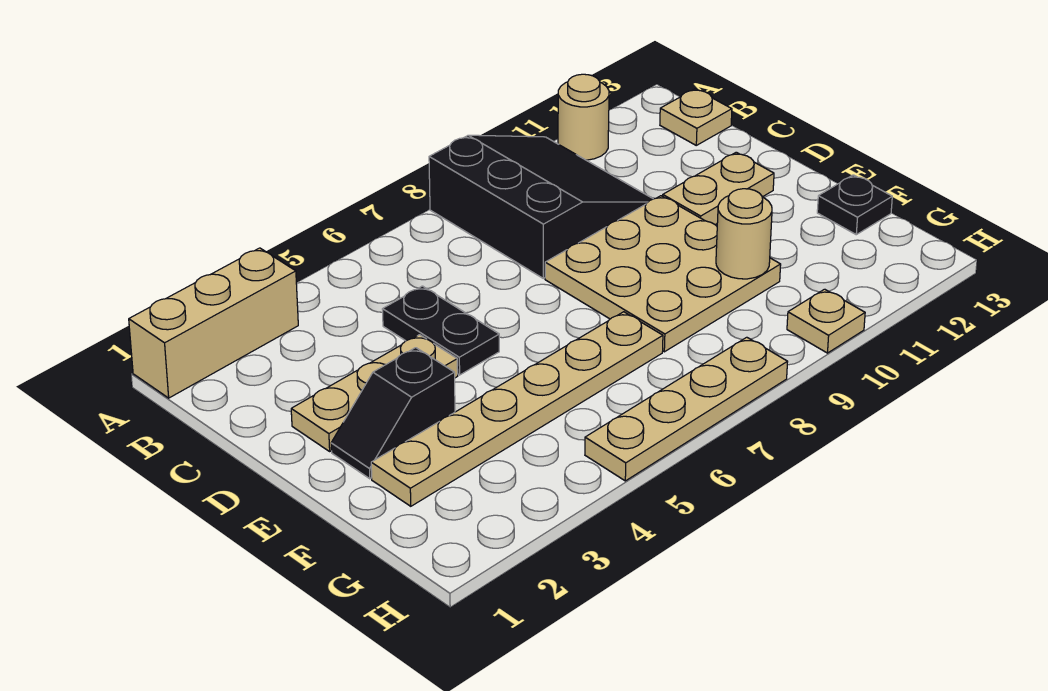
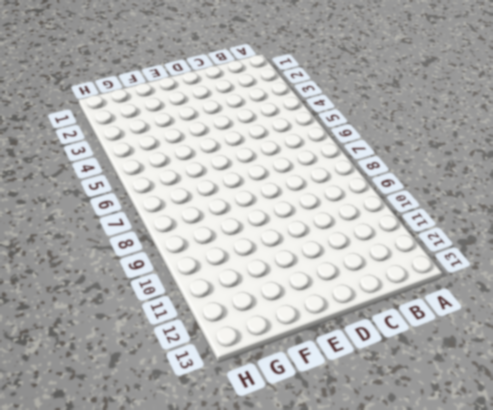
none -> tan 1x3 brick [129,248,298,398]
none -> black 3x3 slope [429,135,653,278]
none -> tan 1x1 round brick [558,74,609,160]

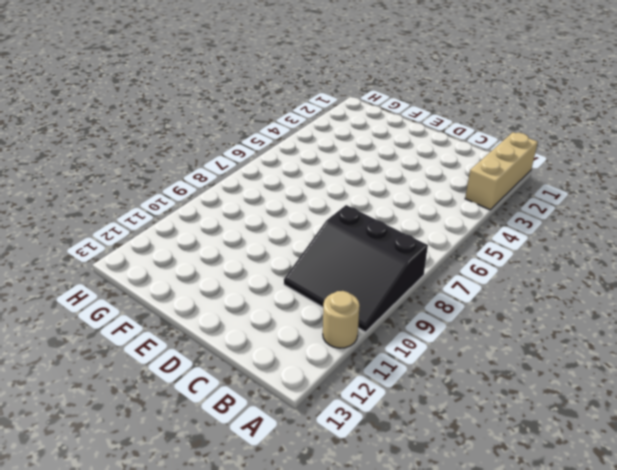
none -> tan 1x1 plate [660,89,732,145]
none -> black 1x2 plate [382,286,499,375]
none -> tan 1x3 plate [291,335,458,451]

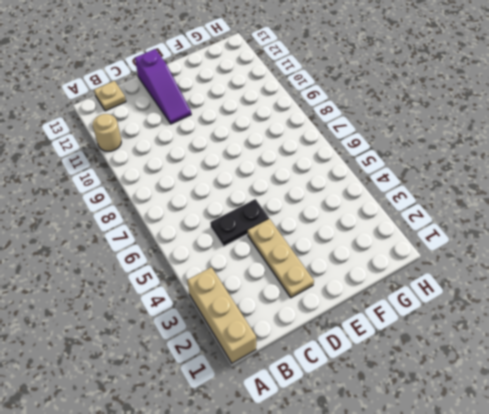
purple 1x3 slope [135,49,191,124] -> tan 1x2 plate [663,152,774,225]
none -> black 3x3 slope [429,135,653,278]
none -> tan 3x3 plate [545,196,781,352]
none -> black 1x2 slope [331,348,455,479]

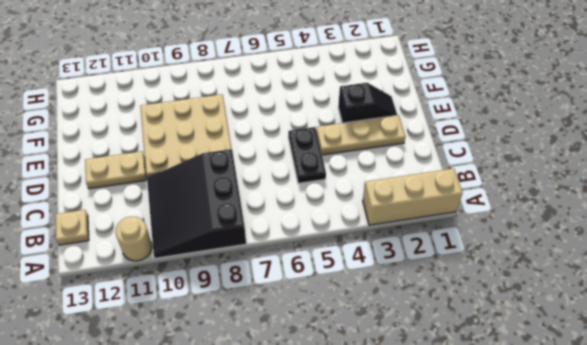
none -> tan 1x6 plate [371,312,663,506]
none -> black 1x1 plate [817,175,892,235]
none -> tan 1x4 plate [585,337,788,481]

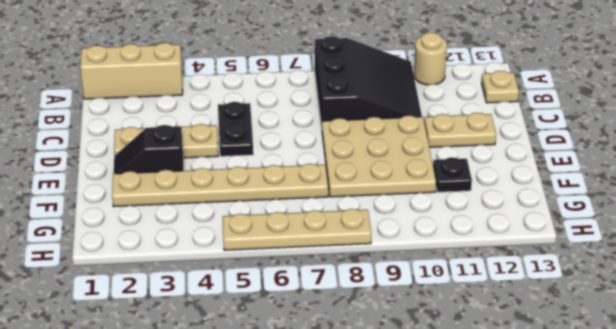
black 1x1 plate [433,157,472,192] -> black 1x1 plate moved to [817,175,892,235]
none -> tan 1x1 plate [787,289,865,353]
none -> tan 1x1 round brick [716,189,772,279]

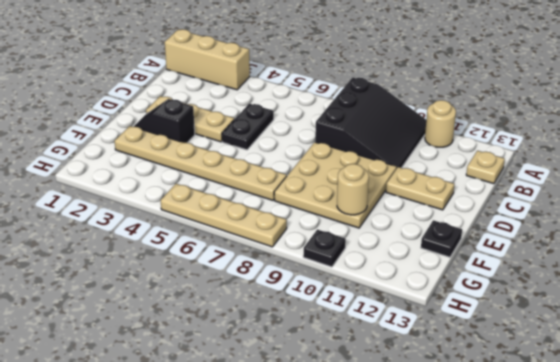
black 1x1 plate [303,229,346,267] -> tan 1x1 plate [787,289,865,353]

